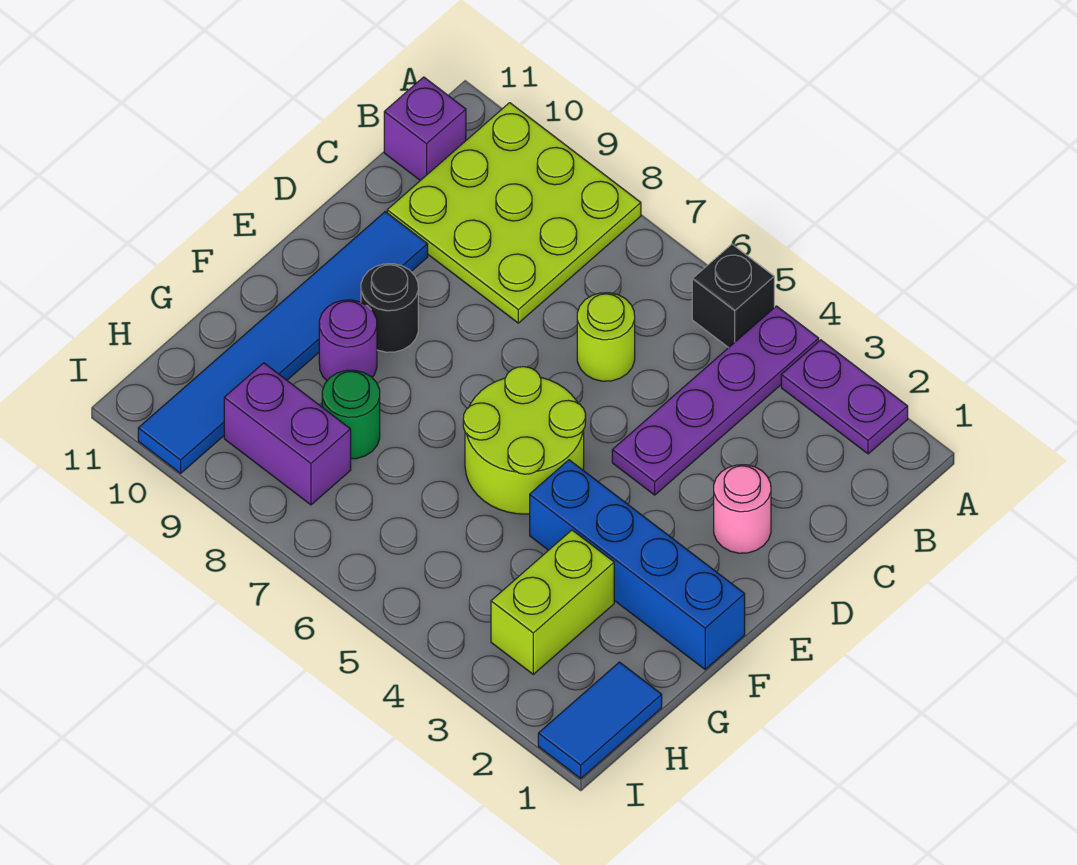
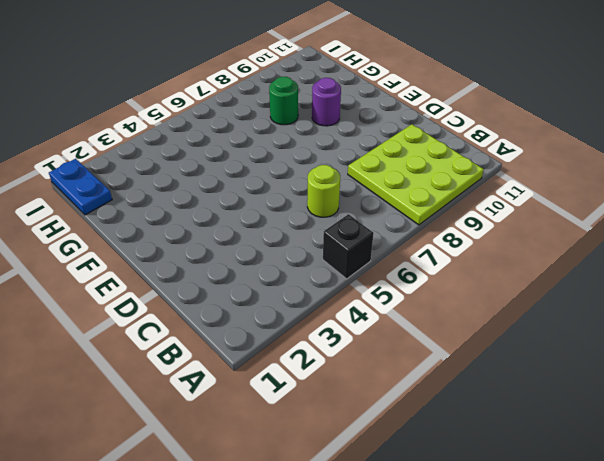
blue 1x2 plate [49,159,112,215] -> blue 1x2 tile [538,662,662,778]
none -> purple 1x2 plate [781,340,908,454]
none -> purple 1x4 plate [612,306,819,495]
none -> purple 1x1 brick [384,77,466,181]

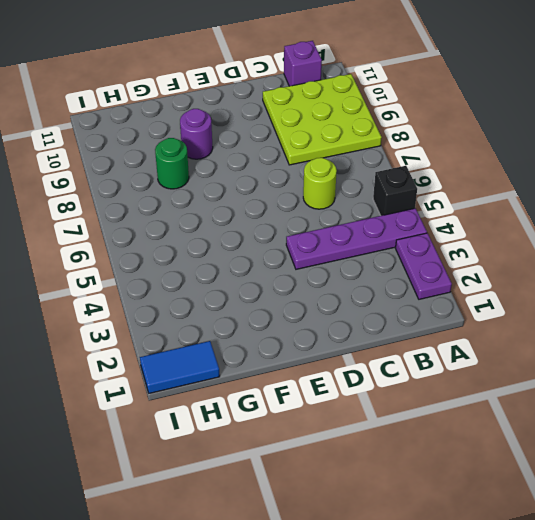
none -> pink 1x1 round brick [714,465,771,553]
none -> blue 1x6 tile [138,212,428,473]
none -> lime 2x2 round brick [463,367,586,514]

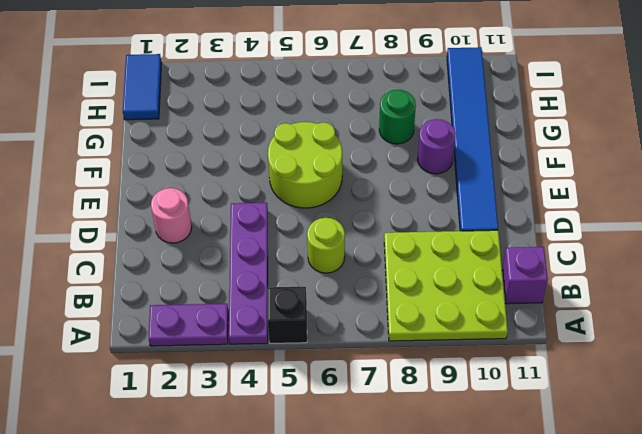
none -> black 1x1 round brick [361,264,418,352]
none -> blue 1x4 brick [530,460,745,669]
none -> lime 1x2 brick [491,530,614,674]

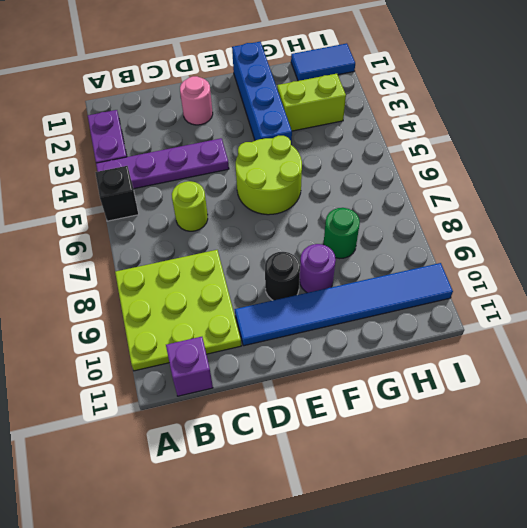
none -> purple 1x2 brick [224,363,351,505]

